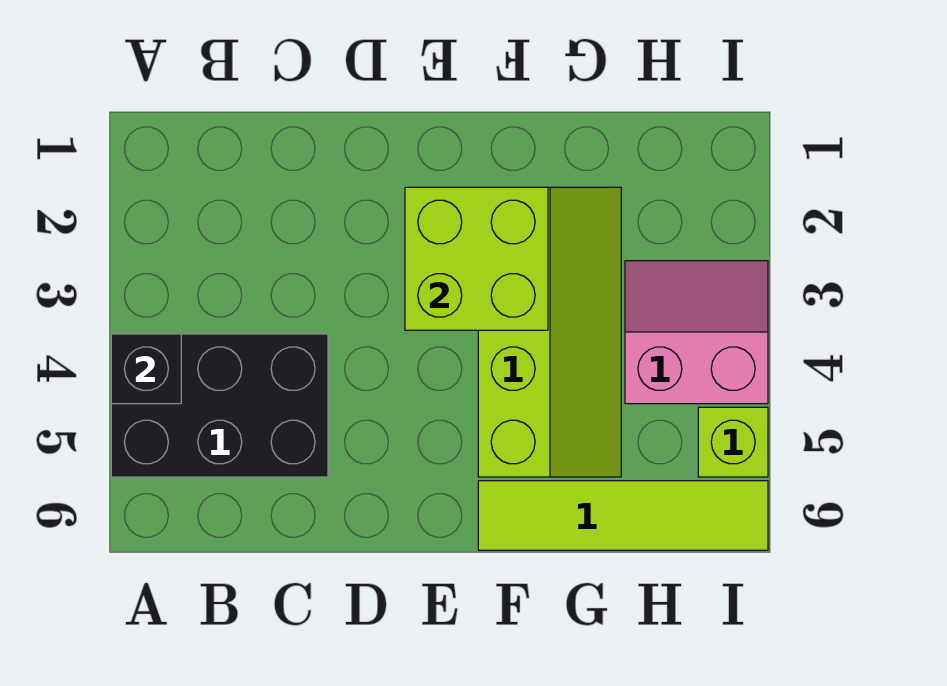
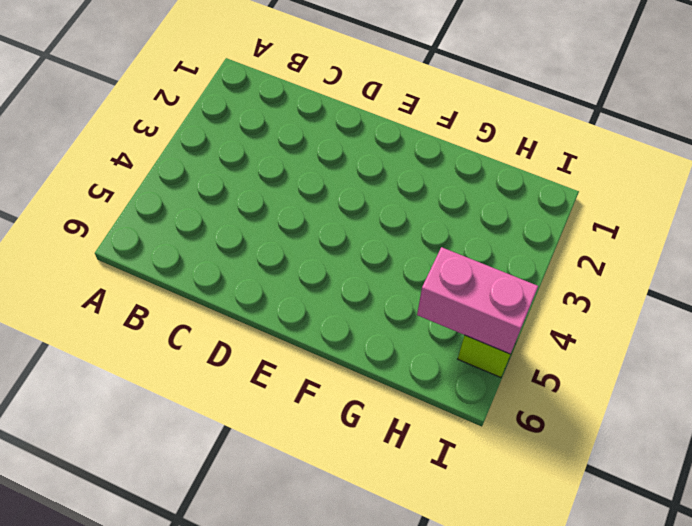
pink 1x2 brick [417,247,538,354] -> none
none -> black 2x3 brick [111,334,328,477]
none -> lime 2x4 slope [478,187,621,477]

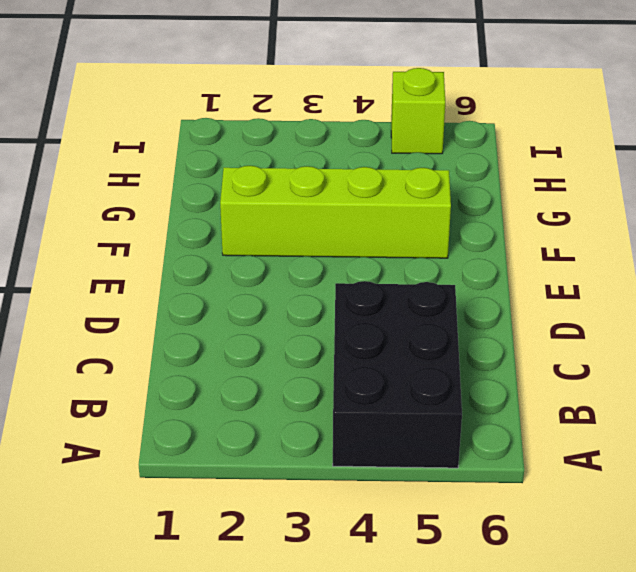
none -> lime 1x4 tile [478,481,768,550]
none -> pink 2x2 slope [625,261,768,404]

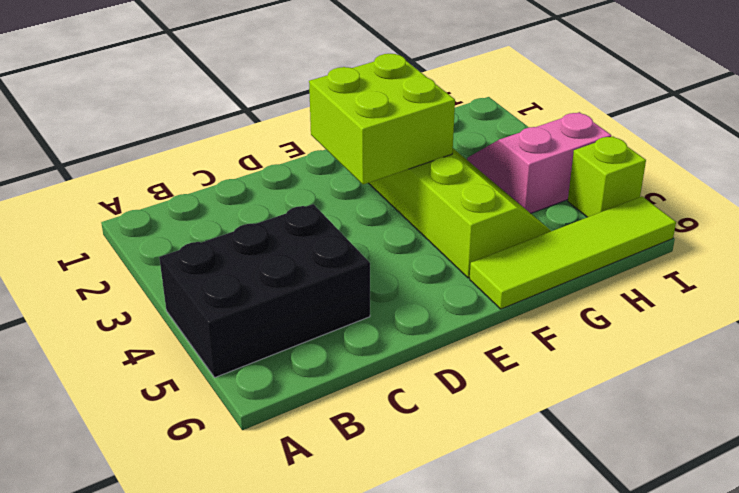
none -> black 1x1 brick [111,334,181,404]

